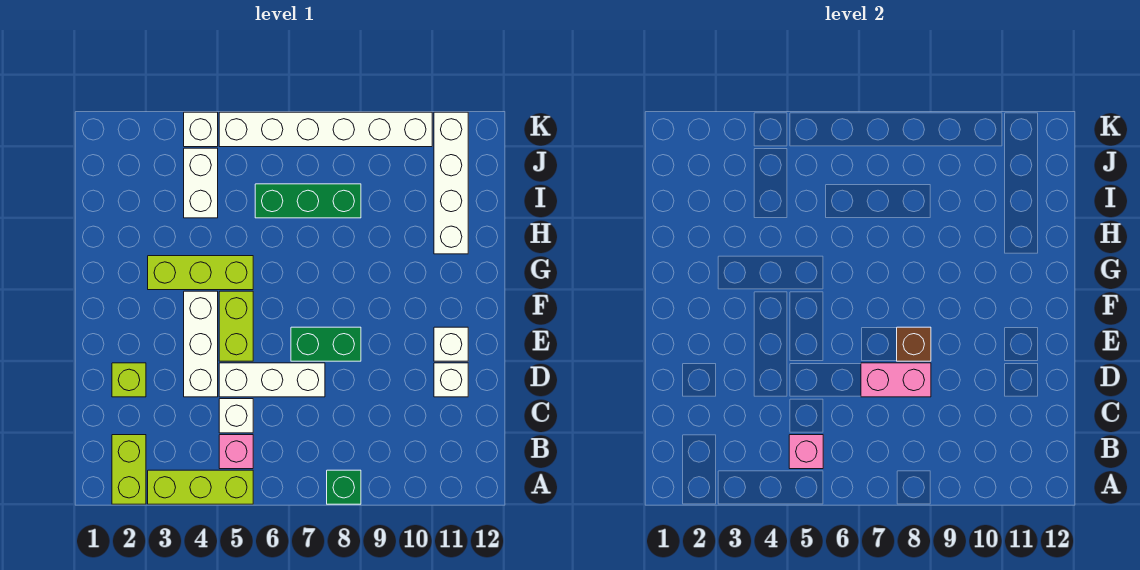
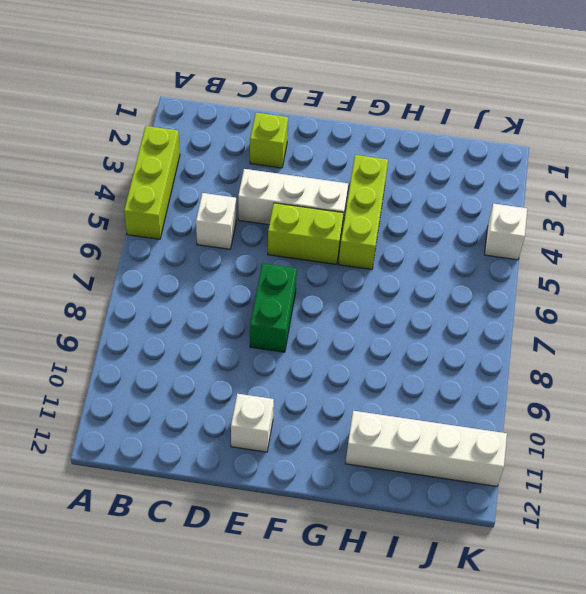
none -> lime 1x2 brick [112,435,146,504]
none -> green 1x1 brick [327,470,361,504]
none -> pink 1x1 brick [219,435,253,469]

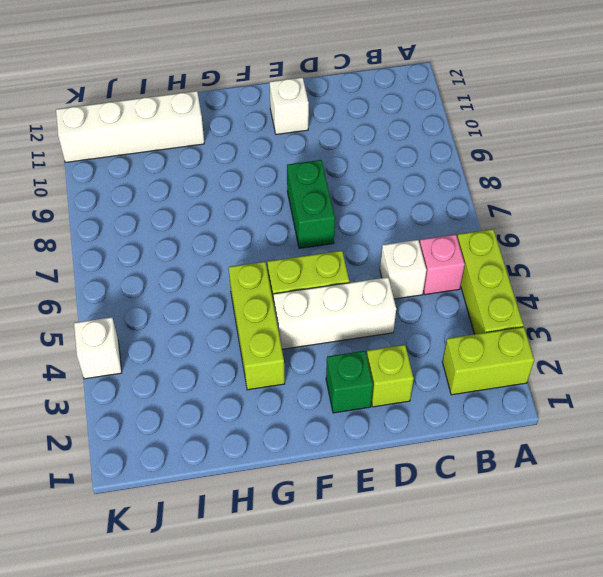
green 1x1 brick [326,351,373,413] -> green 1x1 brick moved to [327,470,361,504]
none -> white 1x3 brick [219,363,325,397]
none -> white 1x1 brick [434,363,468,397]
none -> white 1x2 brick [184,148,218,218]

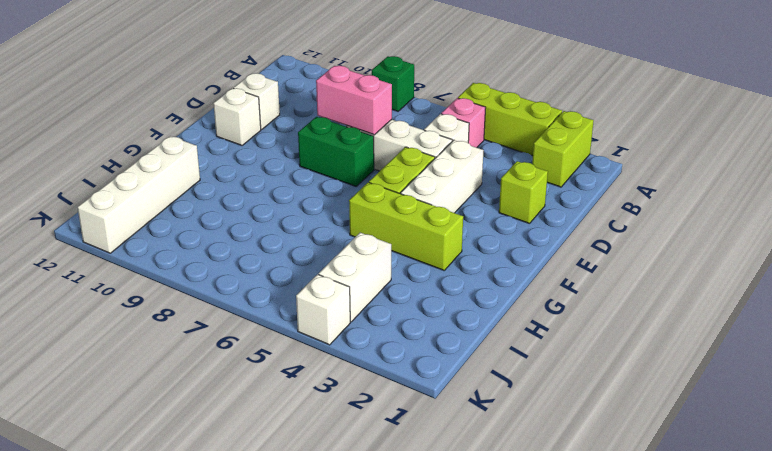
none -> green 1x3 brick [255,184,361,218]
none -> white 1x6 brick [219,112,432,147]
none -> pink 1x1 brick [789,435,823,469]

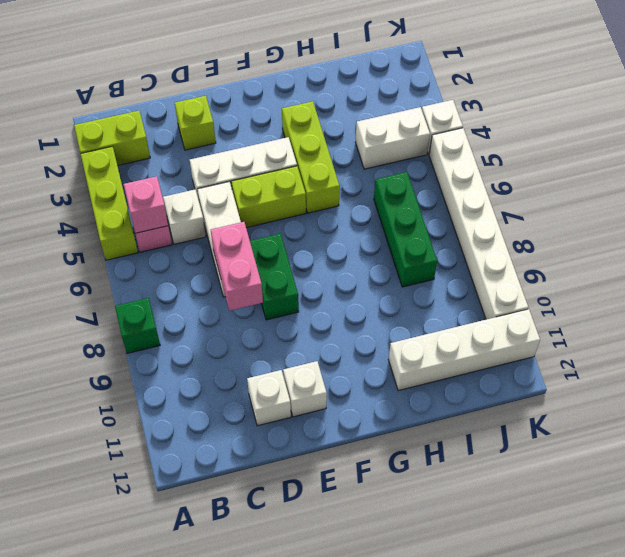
none -> brown 1x1 brick [897,327,931,361]

